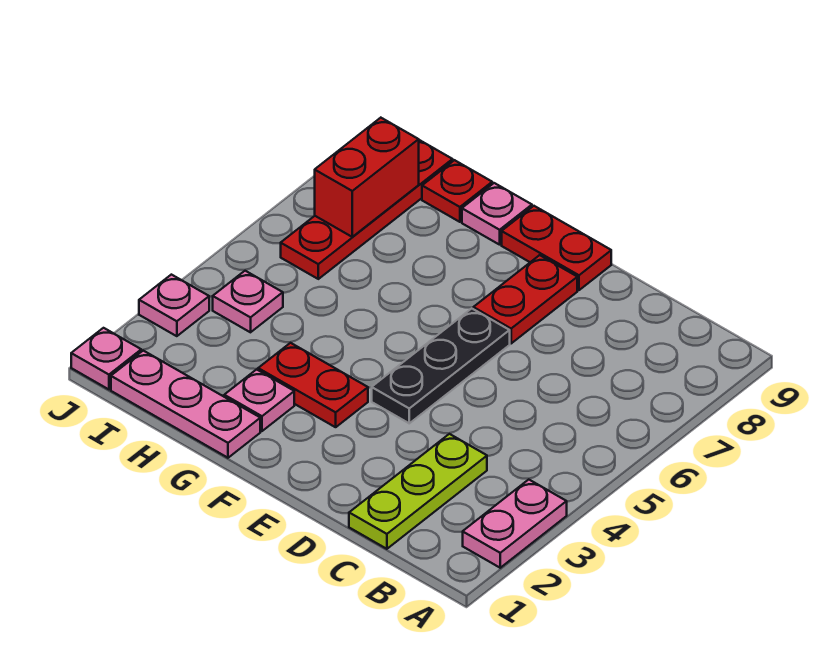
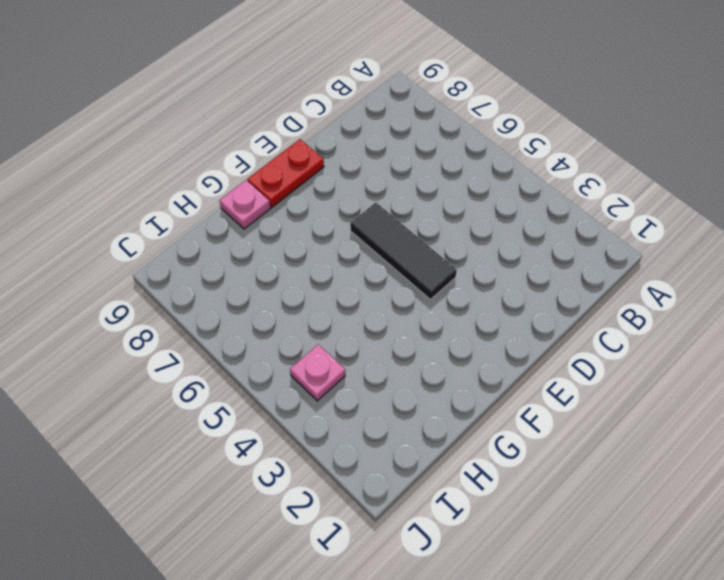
black 1x3 tile [350,203,457,300] -> black 1x3 plate [372,309,510,423]
none -> pink 1x2 plate [463,480,567,568]
none -> lime 1x3 plate [349,434,487,549]
none -> red 1x2 plate [473,255,577,343]

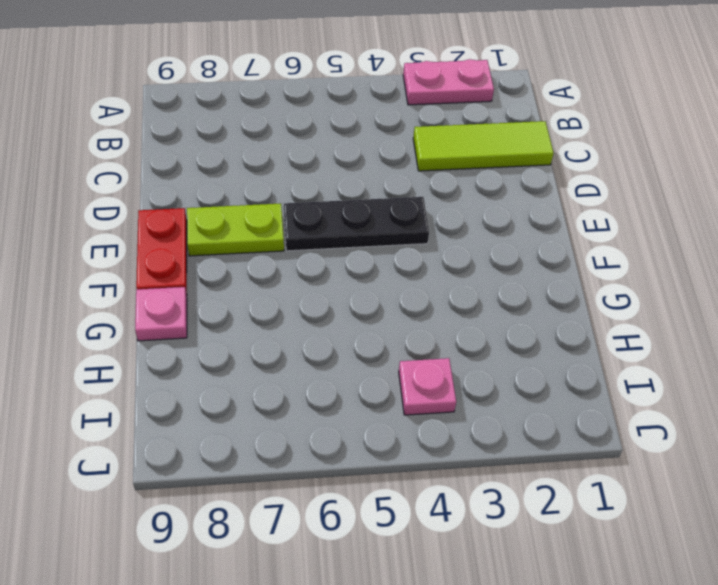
lime 1x3 tile [413,121,554,171] -> lime 1x3 plate [349,434,487,549]
lime 1x2 plate [187,204,284,256] -> red 1x2 plate [473,255,577,343]
none -> red 1x2 plate [258,343,368,427]
none -> pink 1x3 plate [111,351,260,458]
none -> pink 1x1 plate [224,369,294,431]

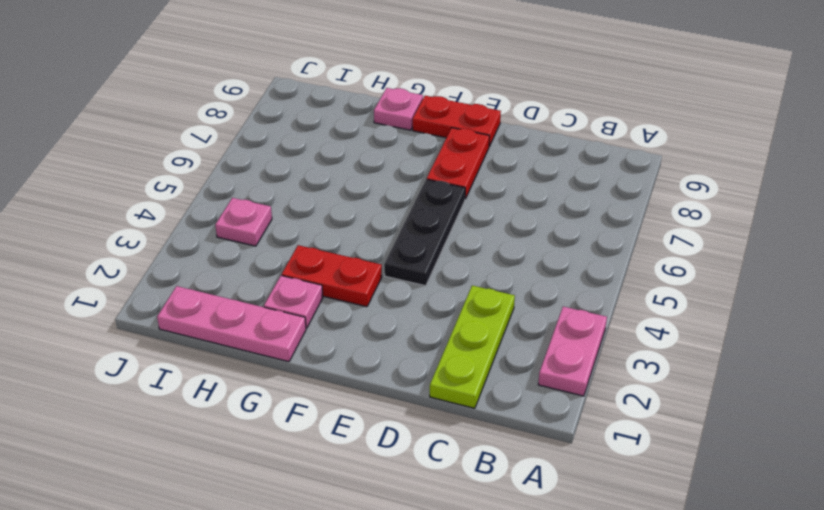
none -> red 1x1 plate [422,160,492,222]
none -> red 1x4 plate [281,140,453,279]
none -> pink 1x1 plate [71,328,141,389]

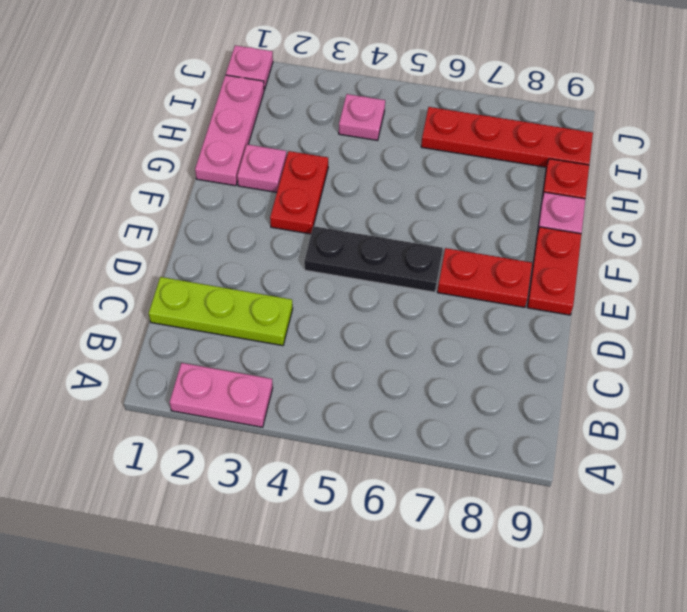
none -> pink 1x1 plate [139,275,209,336]
none -> red 1x2 brick [315,118,419,237]

